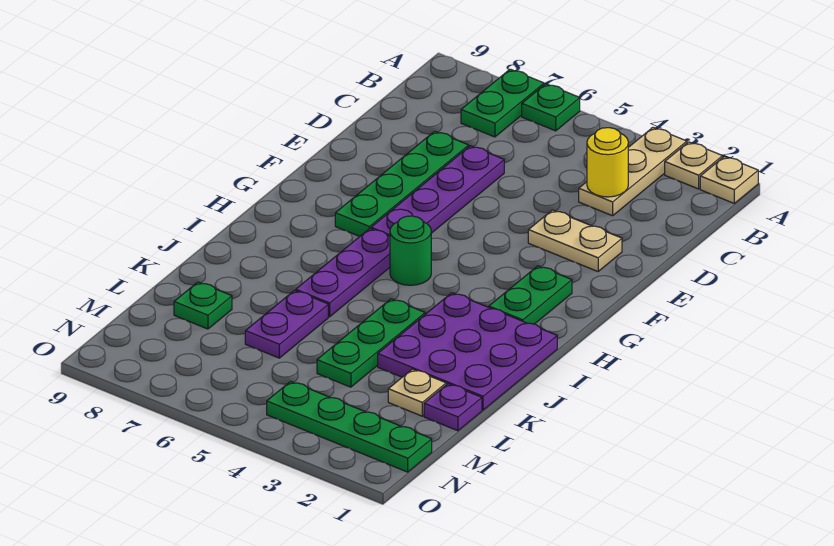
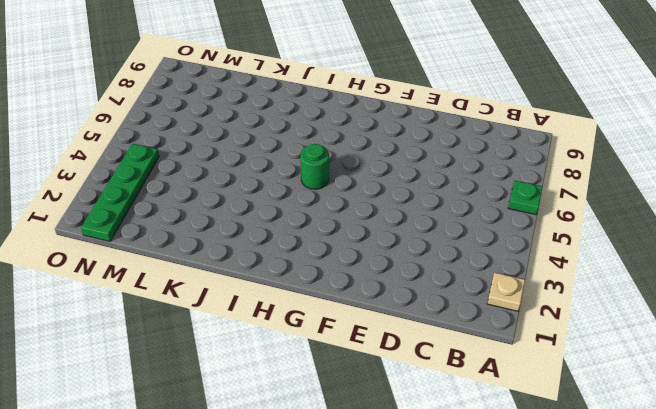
none -> tan 1x1 plate [700,156,758,203]
none -> tan 1x3 plate [579,128,687,216]
none -> green 1x2 plate [461,69,544,137]

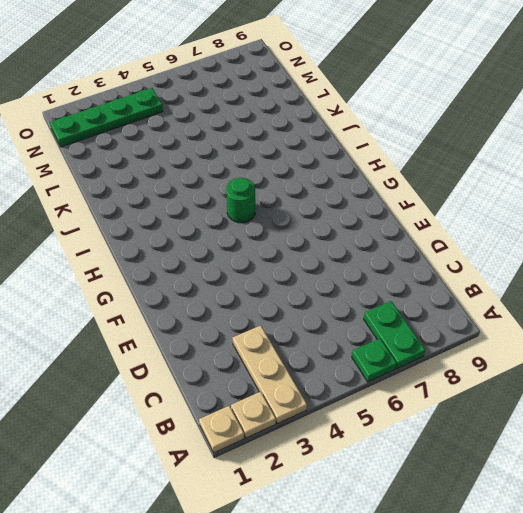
none -> purple 1x4 plate [371,146,504,236]
none -> green 1x4 plate [335,131,469,237]
none -> tan 1x2 plate [528,210,622,271]

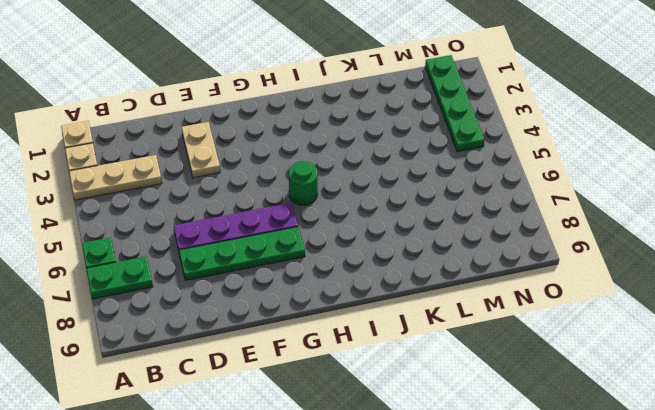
none -> green 1x2 plate [489,266,572,324]
none -> purple 1x3 plate [296,229,390,317]
none -> purple 3x3 plate [378,293,557,410]

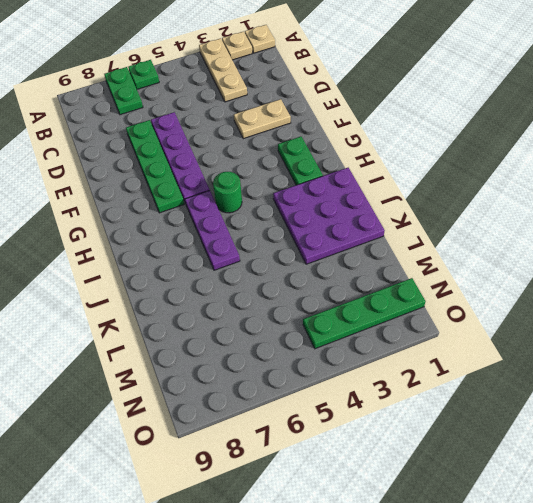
none -> green 1x3 plate [317,299,425,387]
none -> purple 1x2 plate [245,290,328,358]
none -> purple 1x1 plate [424,384,482,431]

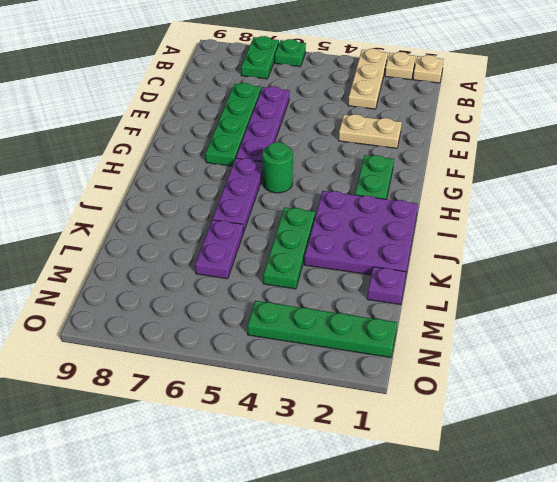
none -> tan 1x1 plate [388,369,446,416]
none -> green 1x1 plate [174,282,232,329]
none -> yellow 1x1 round brick [587,128,628,197]

